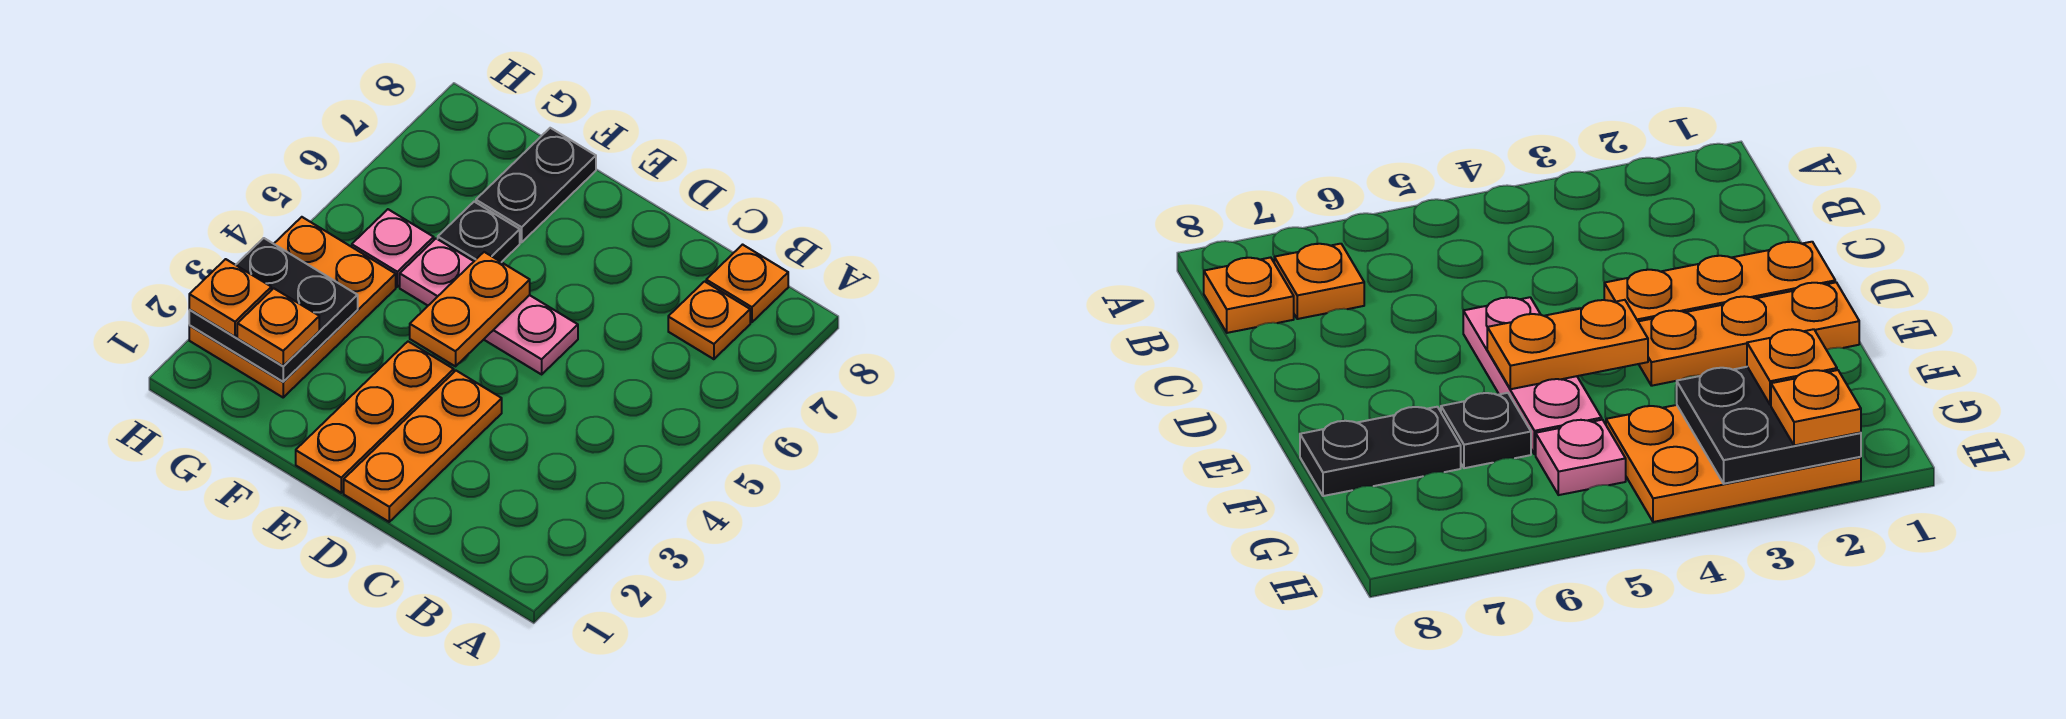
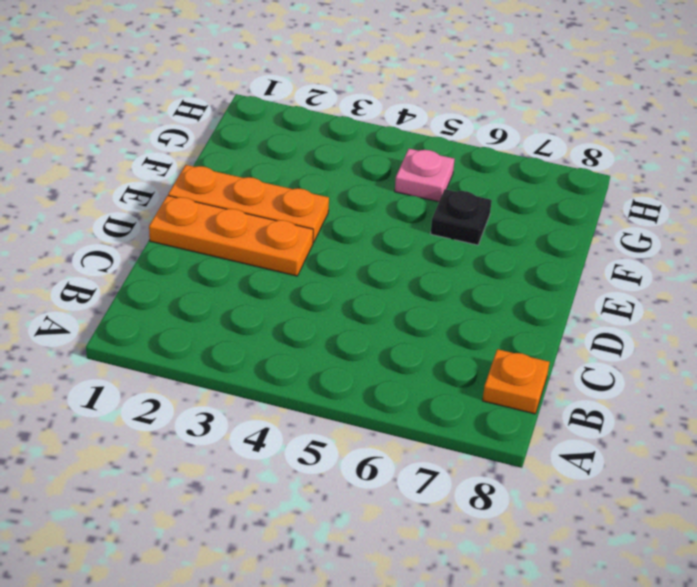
none -> orange 1x1 plate [668,282,750,359]
none -> pink 1x3 plate [400,239,578,374]
none -> black 1x2 plate [476,128,596,242]

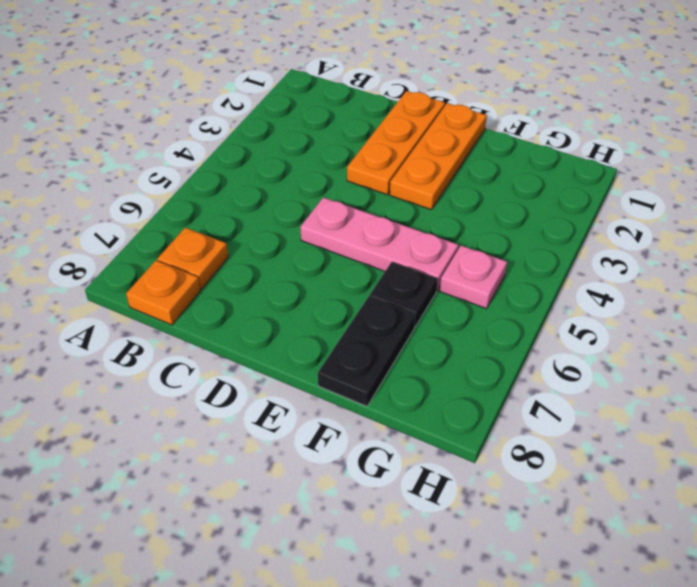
none -> orange 2x3 plate [189,217,396,397]
none -> orange 1x2 plate [410,252,530,366]
none -> black 2x2 plate [189,238,358,382]

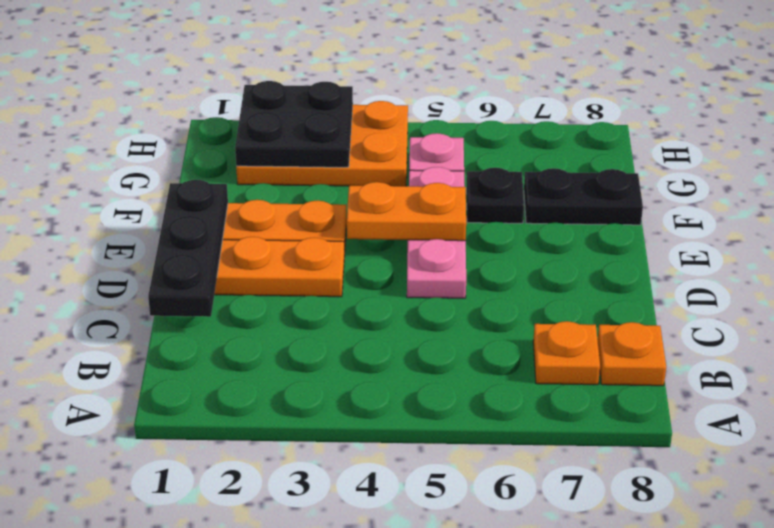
black 1x3 plate [148,180,228,317] -> none
none -> orange 1x1 plate [237,288,319,366]
none -> orange 1x1 plate [189,259,271,337]

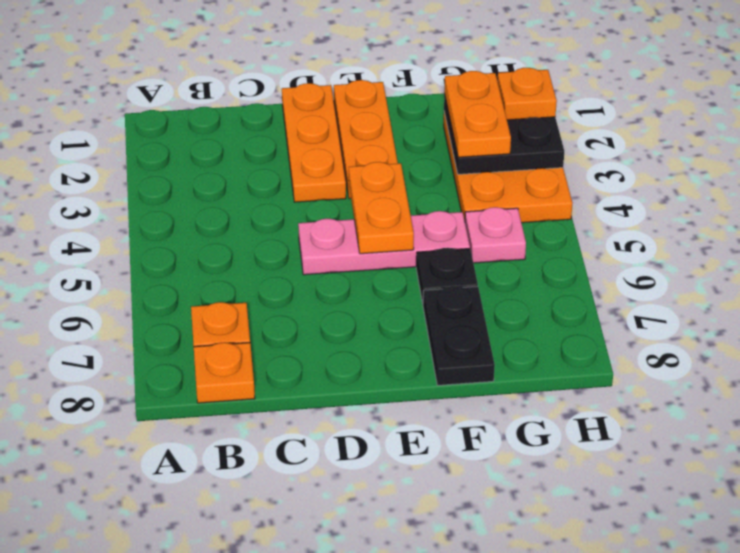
orange 1x2 plate [444,71,511,157] -> orange 1x1 plate [237,288,319,366]

